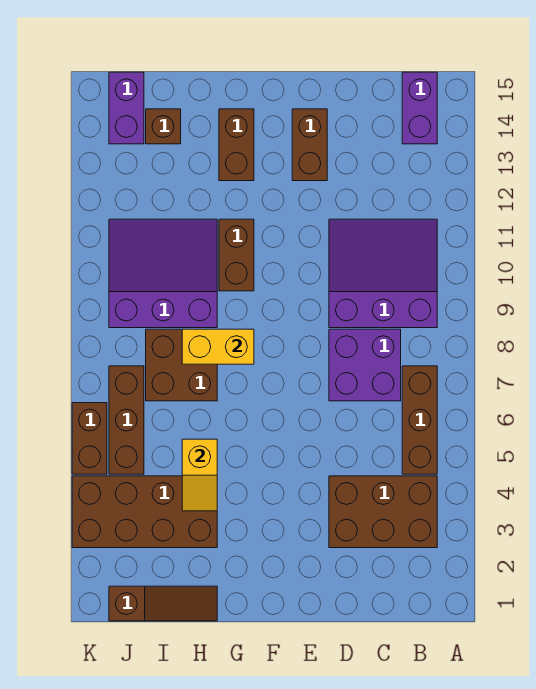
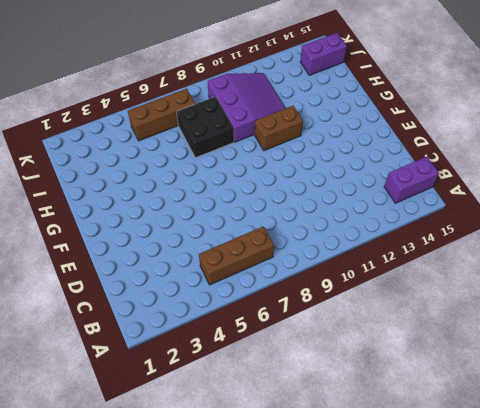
black 2x2 brick [177,97,234,158] -> brown 2x2 brick [146,329,217,401]
none -> brown 2x3 brick [329,476,437,548]
none -> purple 3x3 slope [329,219,437,328]
none -> purple 2x2 brick [329,329,401,401]

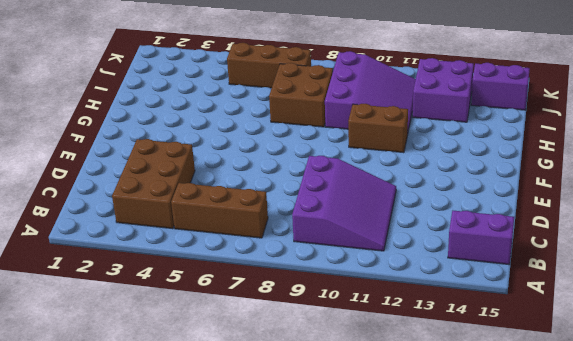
purple 2x2 brick [413,58,474,122] -> purple 2x2 brick moved to [329,329,401,401]
none -> brown 1x2 brick [292,109,327,181]
none -> brown 1x2 brick [219,109,254,181]
none -> brown 1x3 slope [109,586,217,621]

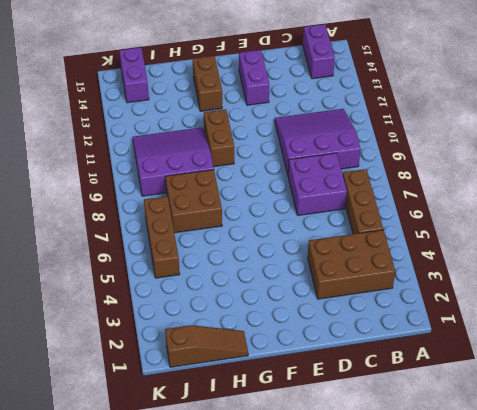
purple 1x2 brick [239,50,269,105] -> brown 1x2 brick [292,109,327,181]
none -> brown 2x4 brick [72,476,217,548]
none -> brown 1x1 brick [146,109,181,144]
none -> brown 1x2 brick [72,403,107,474]

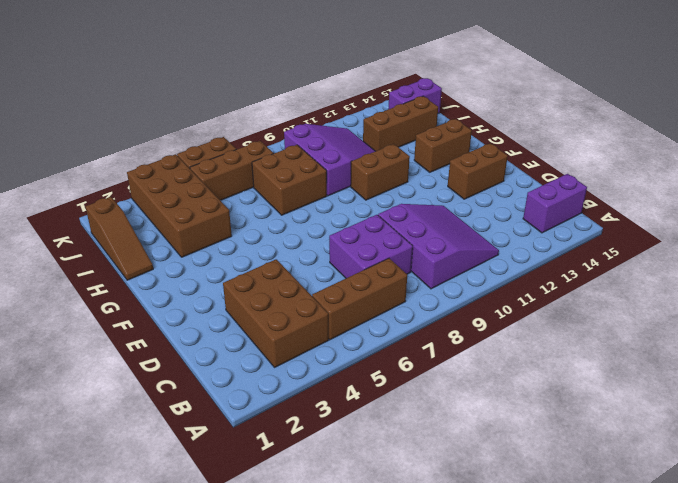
brown 1x3 brick [363,96,438,151] -> brown 1x1 brick [146,109,181,144]
none -> yellow 1x2 brick [182,329,254,364]
none -> yellow 1x2 slope [182,439,217,511]

